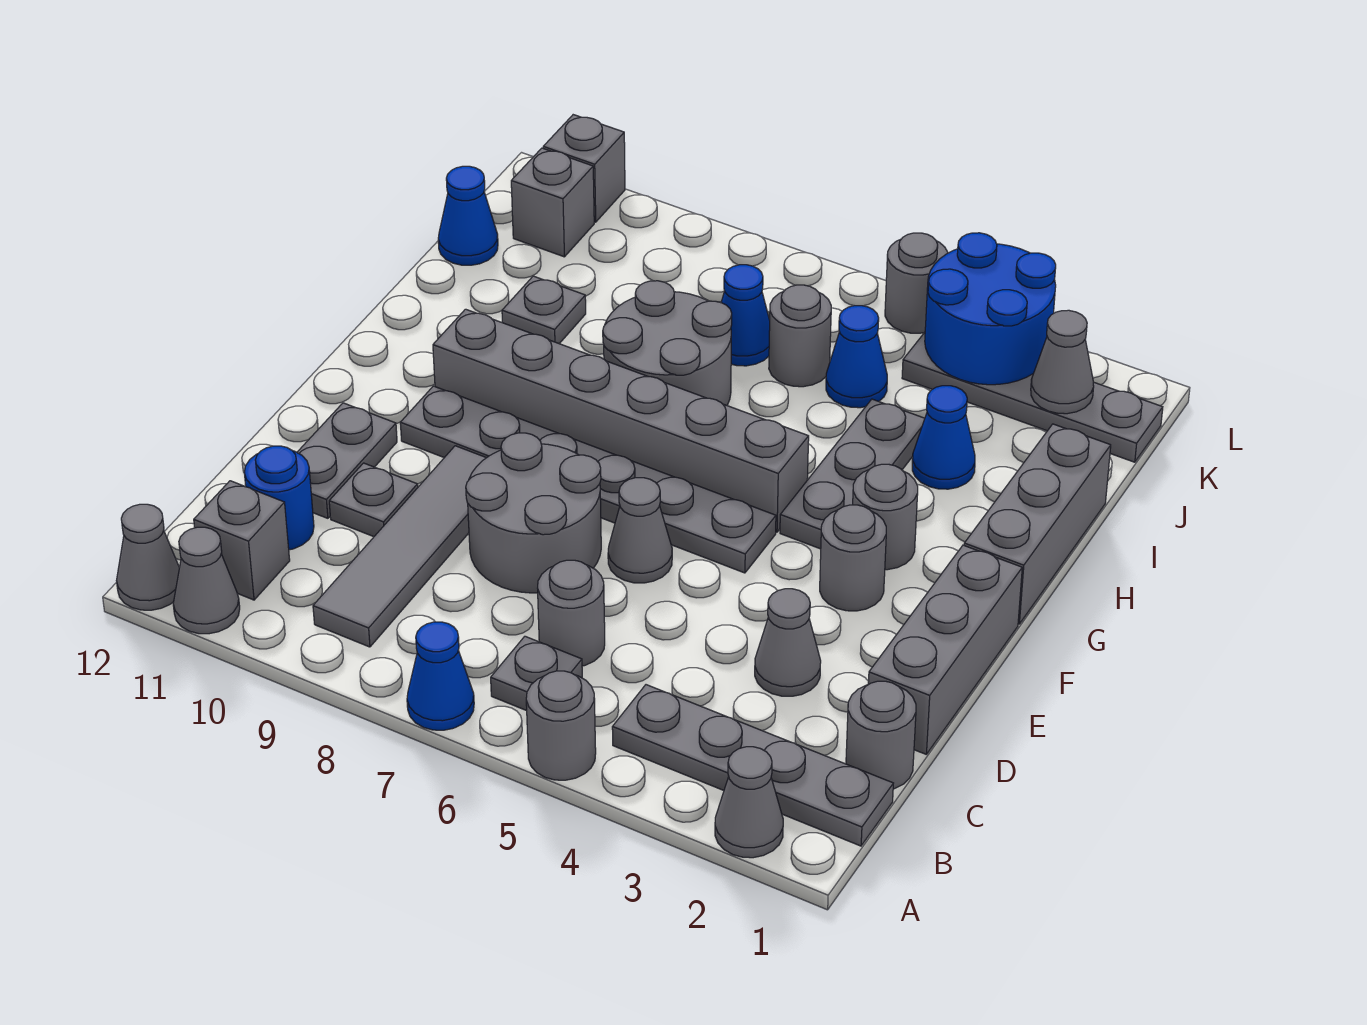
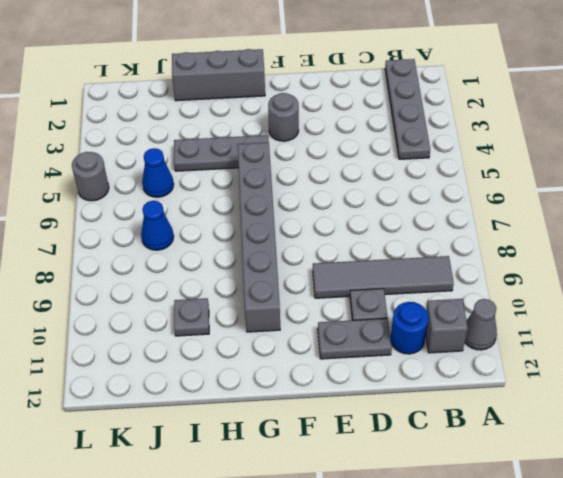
none -> grey 1x1 cone [715,747,783,858]
none -> grey 1x1 round brick [526,671,596,780]
none -> blue 1x1 cone [407,622,474,730]
none -> grey 1x1 cone [116,504,179,610]

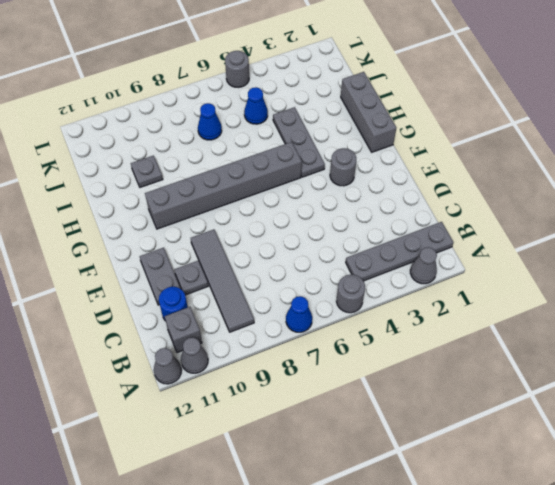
none -> grey 1x1 plate [491,636,582,711]
none -> grey 1x1 round brick [846,681,916,789]
none -> grey 1x1 round brick [538,560,605,666]
none -> grey 1x3 brick [868,545,1022,754]

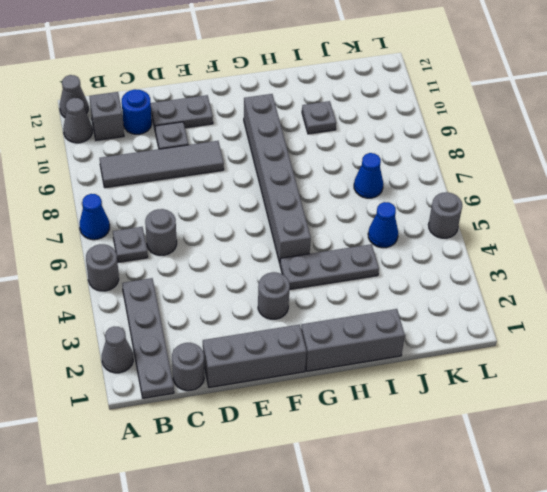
none -> grey 1x1 cone [755,589,821,696]
none -> grey 2x2 round brick [466,433,601,593]
none -> grey 1x1 cone [608,478,672,583]
none -> grey 1x6 plate [400,386,776,573]

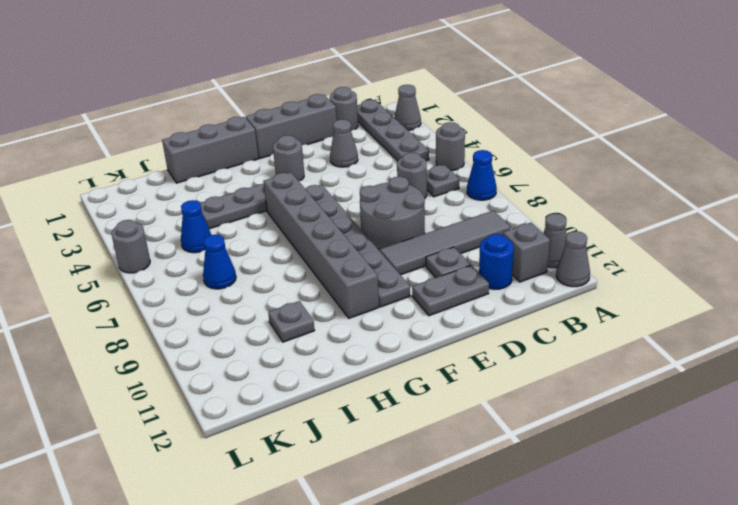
none -> grey 1x1 cone [608,478,672,583]
none -> grey 1x1 round brick [853,464,918,570]
none -> grey 2x2 round brick [603,281,732,405]
none -> blue 1x1 cone [912,386,975,489]

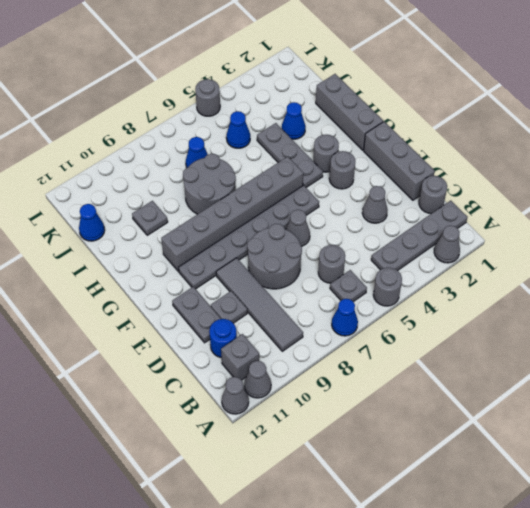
none -> grey 1x1 round brick [769,285,831,387]
none -> grey 1x4 plate [902,332,1163,462]
none -> grey 1x1 brick [511,148,594,257]
none -> grey 1x1 brick [543,115,625,222]

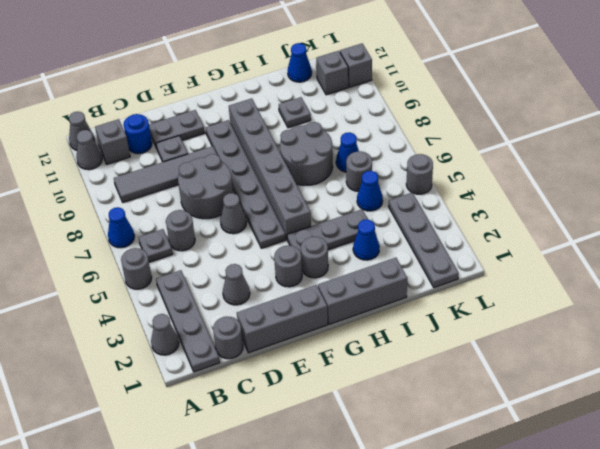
none -> grey 1x1 cone [1031,310,1094,414]
none -> blue 2x2 round brick [925,233,1056,385]

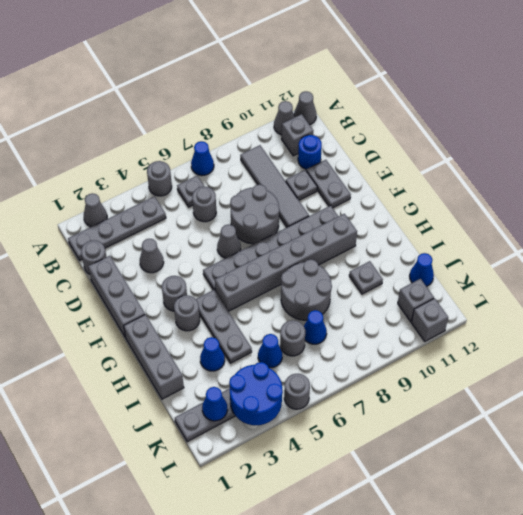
blue 1x1 cone [202,387,228,421] -> grey 1x1 cone [1031,310,1094,414]

